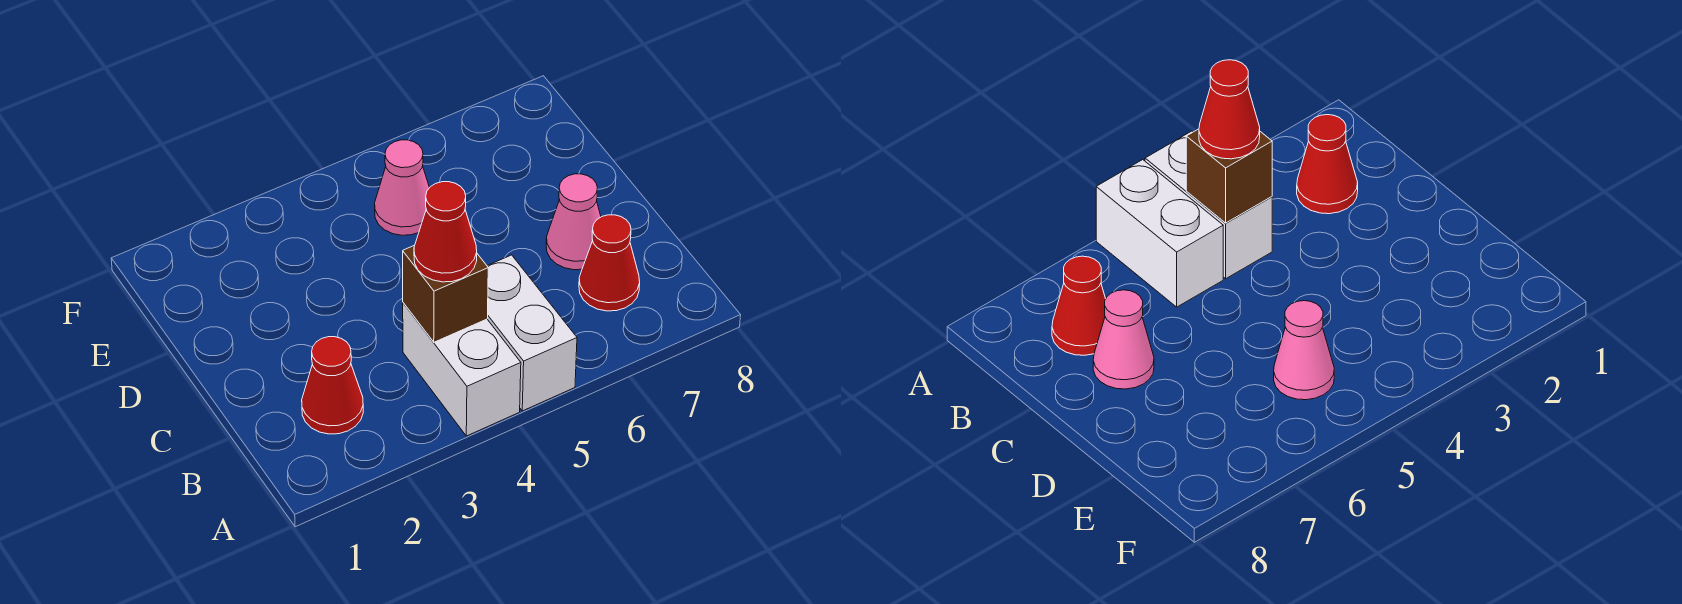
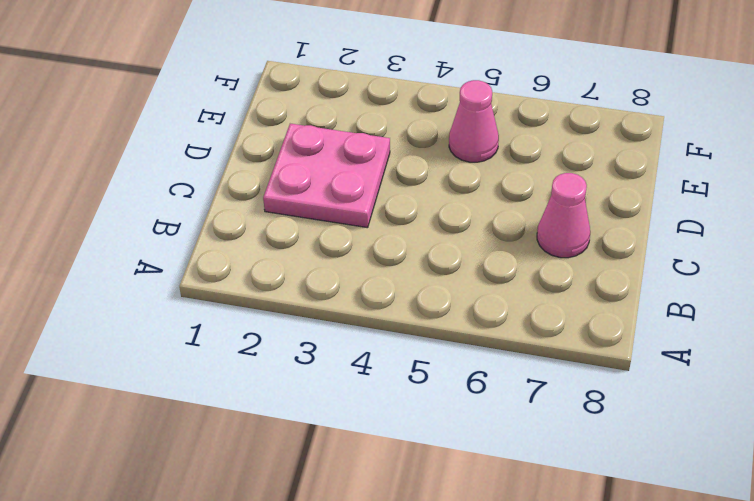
pink 2x2 plate [263,124,390,228] -> none
none -> white 1x2 brick [403,303,521,436]
none -> white 1x2 brick [487,255,577,411]

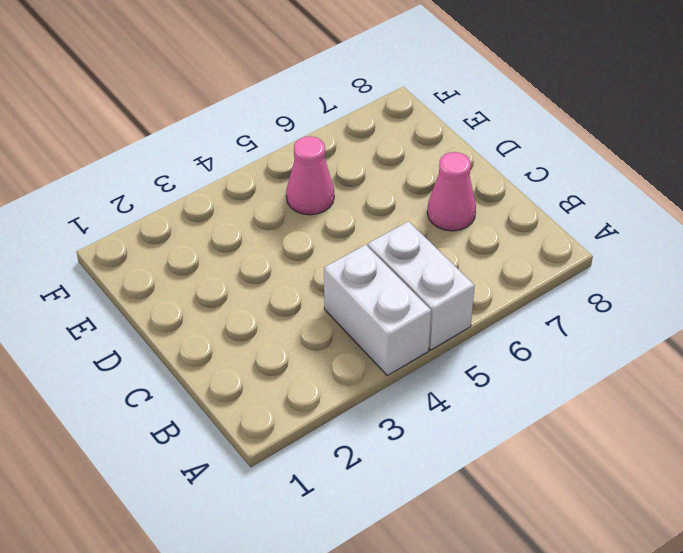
none -> red 1x1 cone [302,337,363,434]
none -> red 1x1 cone [579,215,640,311]

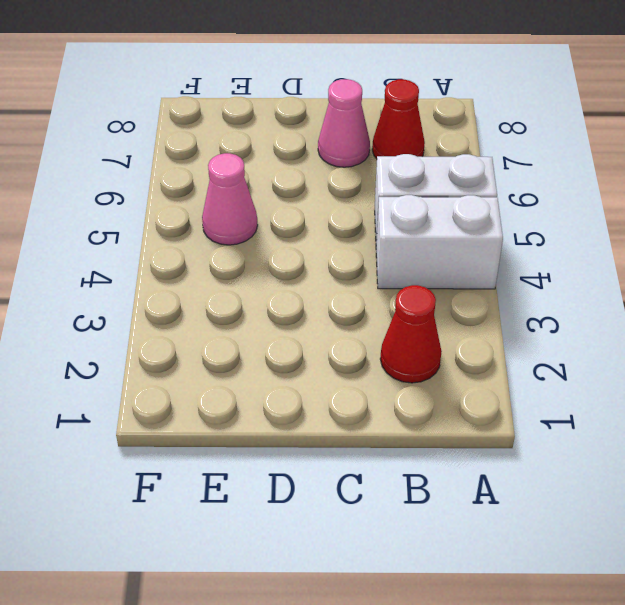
none -> brown 1x1 brick [403,245,488,342]
none -> red 1x1 cone [414,182,477,282]

